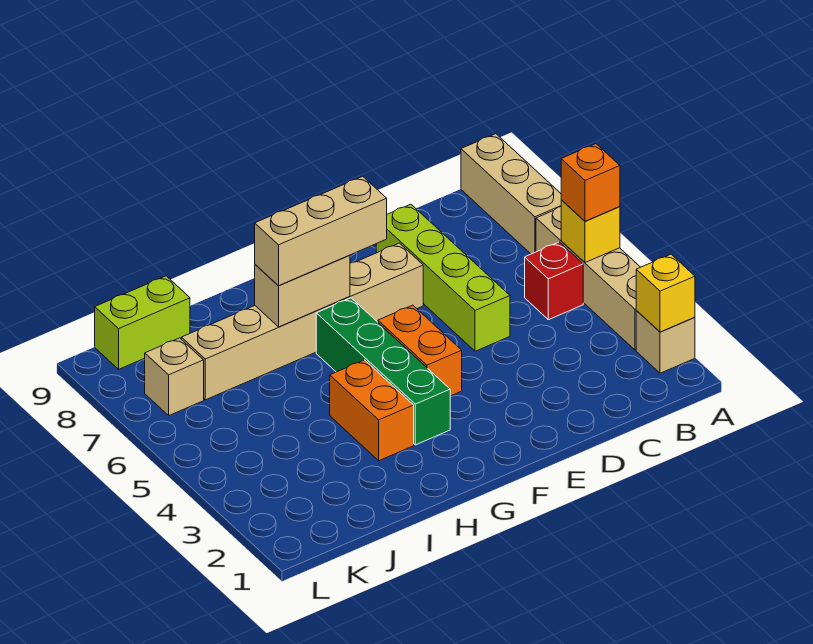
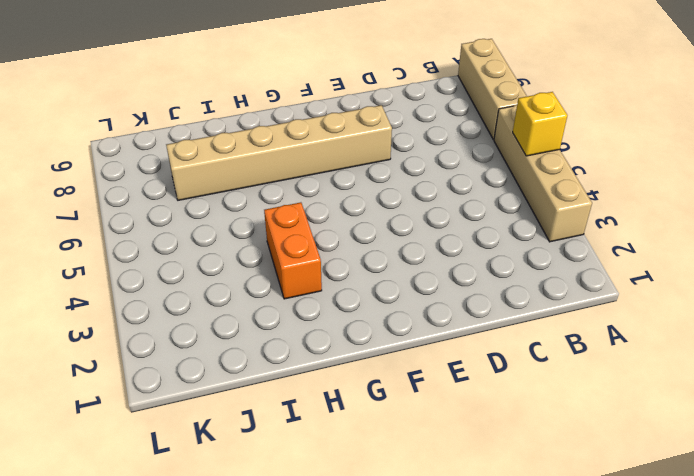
none -> tan 1x1 brick [636,311,695,373]
none -> red 1x1 brick [525,242,583,320]
none -> lime 1x4 brick [376,204,510,351]

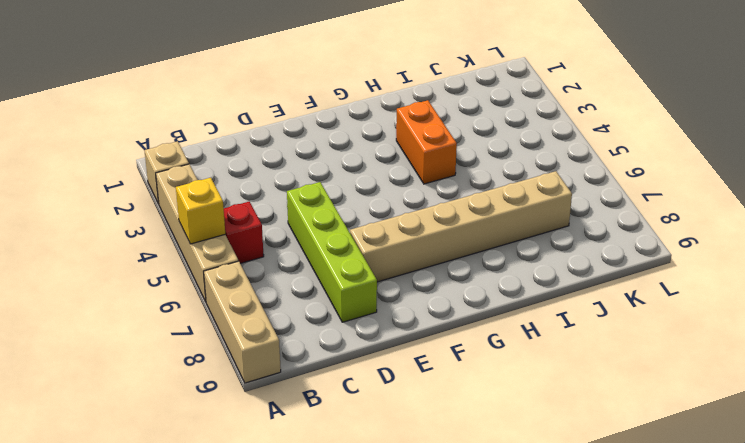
none -> orange 1x2 brick [378,305,462,396]
none -> green 1x4 brick [316,298,450,445]
none -> lime 1x2 brick [95,276,190,369]

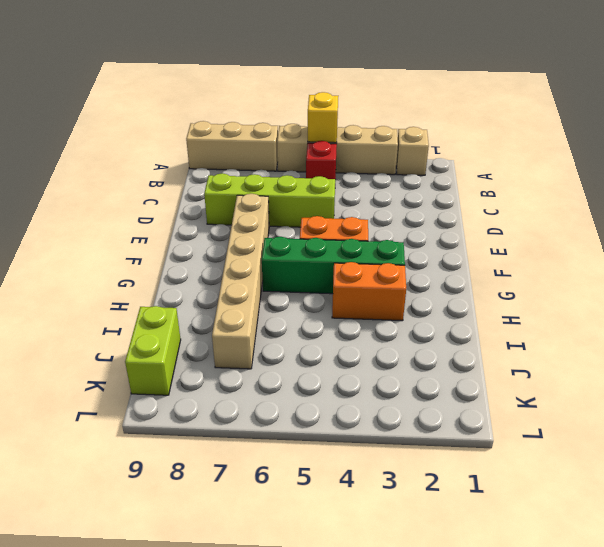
none -> tan 1x1 brick [145,338,204,415]
none -> yellow 1x1 brick [636,254,695,332]
none -> tan 1x2 brick [255,255,350,327]

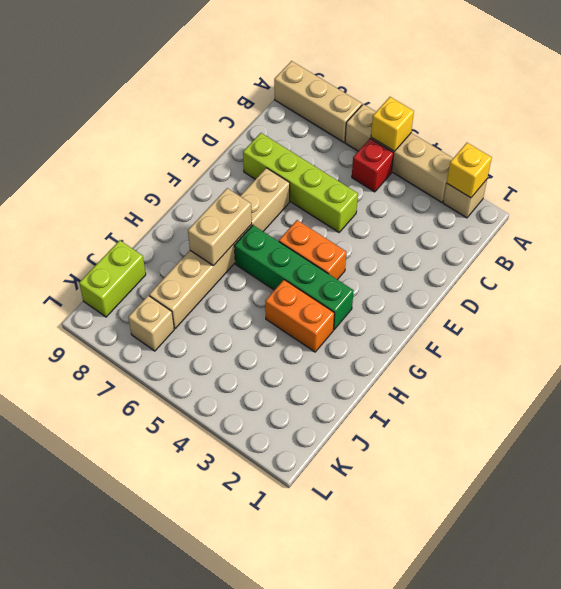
none -> orange 1x1 brick [561,144,620,221]
none -> tan 1x3 brick [255,176,387,286]

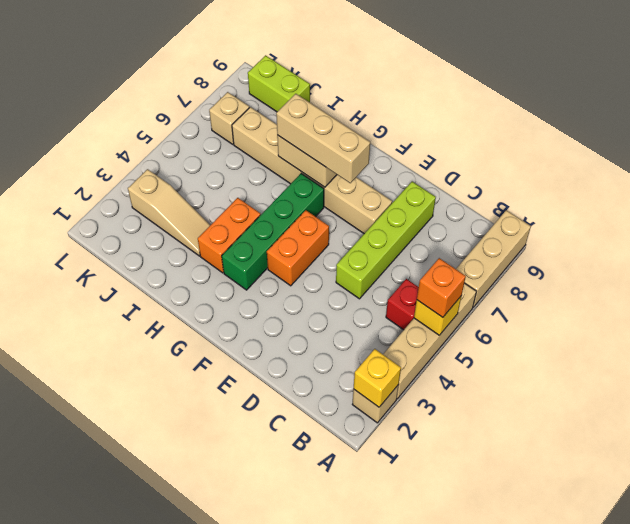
tan 1x3 slope [128,169,210,256] -> none

